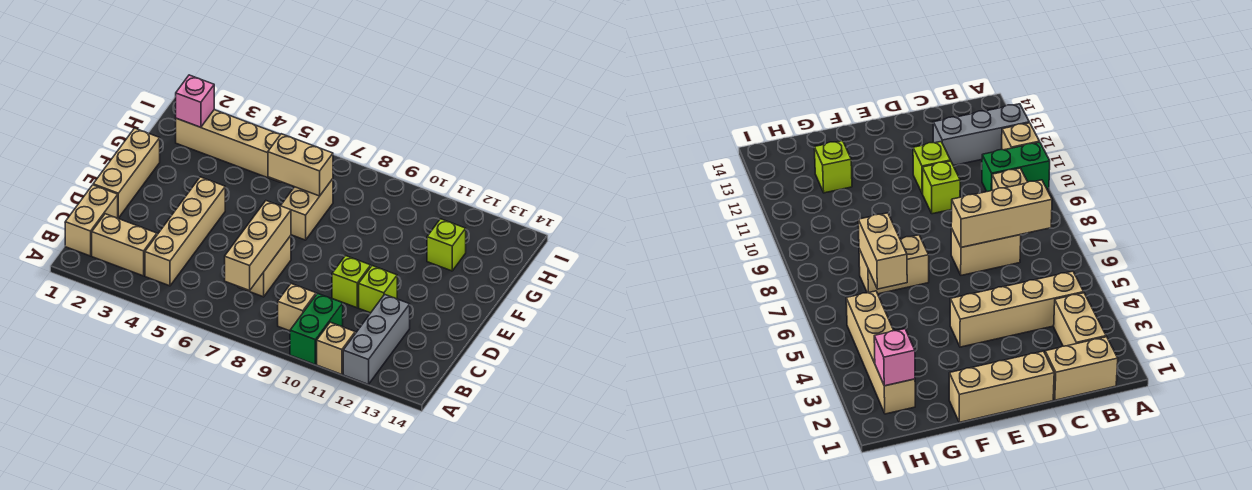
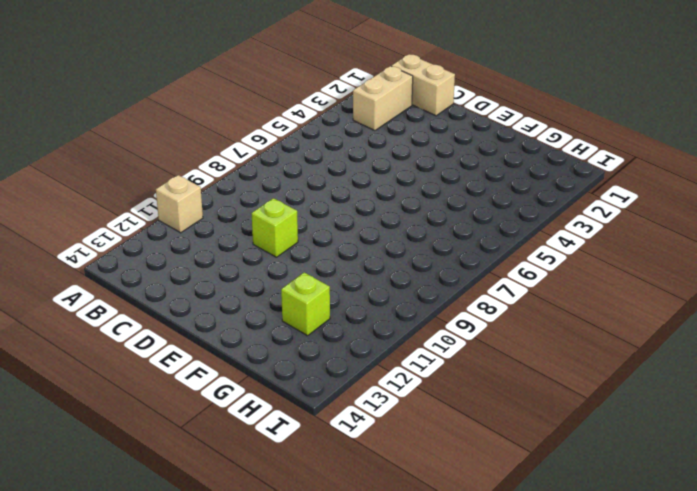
none -> green 1x2 brick [290,293,343,364]
none -> grey 1x3 brick [343,294,410,384]
none -> tan 1x4 brick [145,177,225,286]

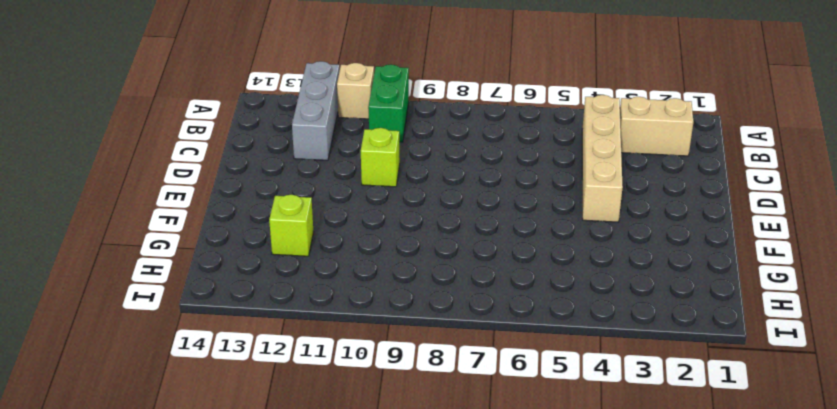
none -> tan 1x2 brick [65,185,118,256]
none -> tan 1x1 brick [278,284,316,331]
none -> tan 1x2 brick [239,236,291,297]

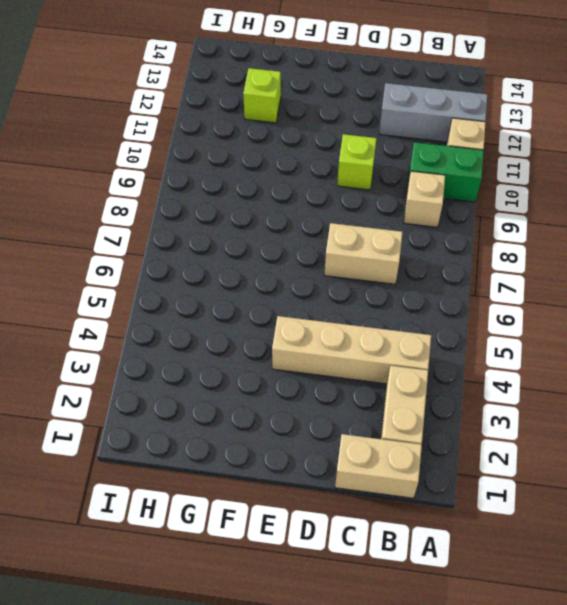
none -> tan 1x3 brick [93,128,160,218]
none -> lime 1x1 brick [359,266,397,313]
none -> tan 1x2 brick [281,179,333,240]

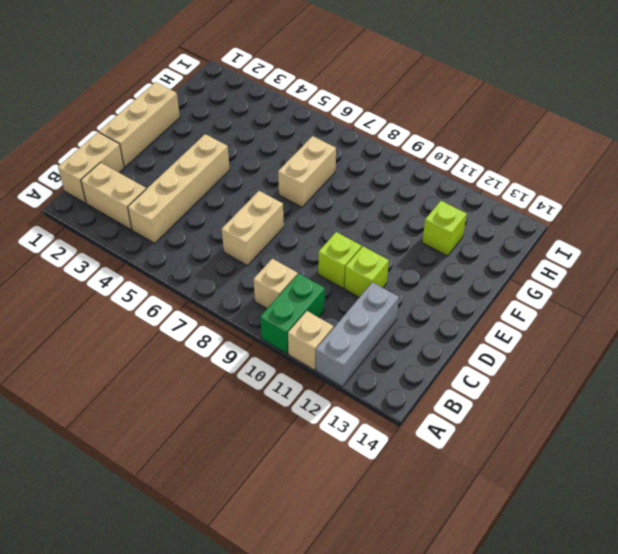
none -> tan 1x4 brick [176,110,281,182]
none -> tan 1x3 brick [225,201,291,290]
none -> tan 1x2 brick [268,134,333,196]

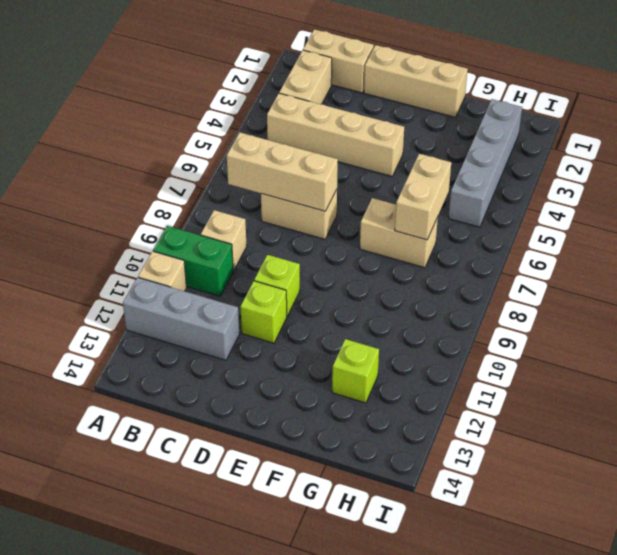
grey 1x4 brick [448,99,522,227] -> tan 1x4 brick [176,110,281,182]
none -> pink 1x1 brick [176,75,214,127]

